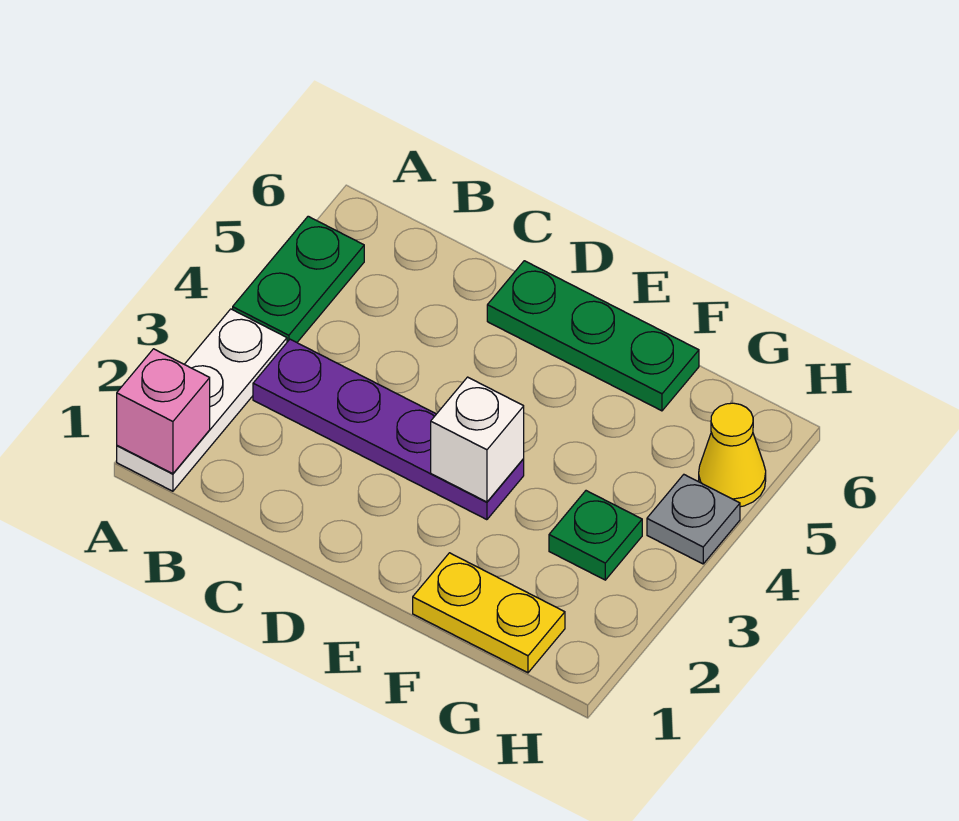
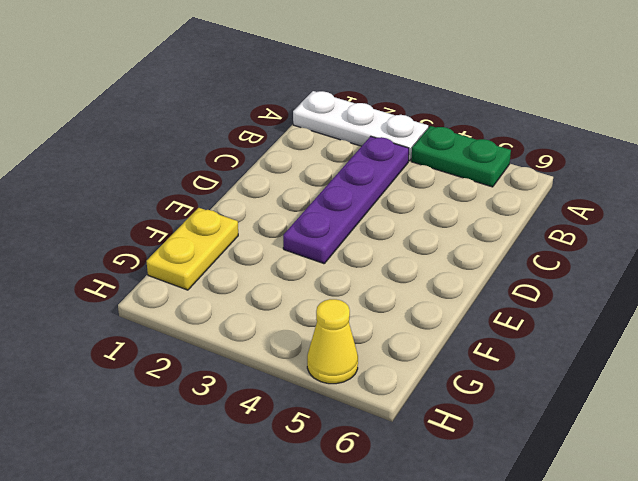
none -> green 1x3 plate [487,261,699,411]
none -> green 1x1 plate [549,491,642,580]

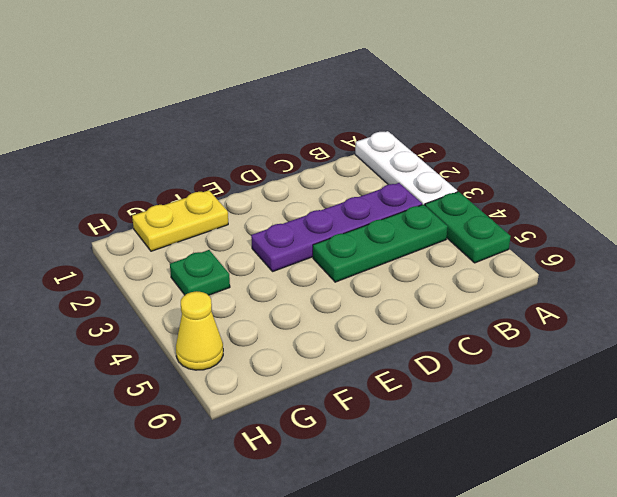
green 1x3 plate [313,205,448,282] -> green 1x3 plate moved to [487,261,699,411]
none -> grey 1x1 plate [647,475,740,564]
none -> pink 1x1 brick [117,349,210,474]

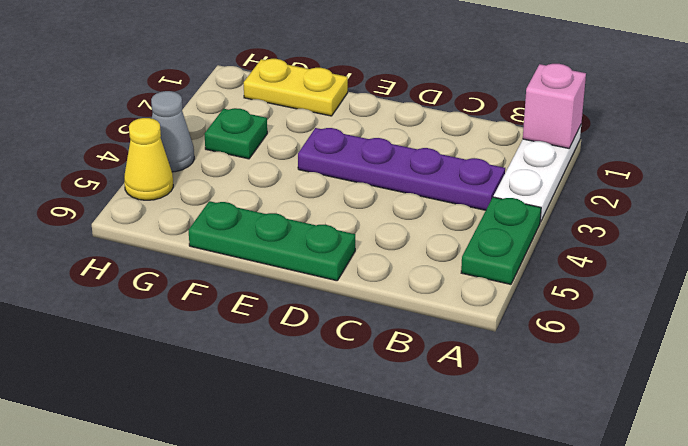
grey 1x1 cone [151,91,194,172] -> grey 1x1 plate [647,475,740,564]
none -> white 1x1 brick [431,377,524,502]

